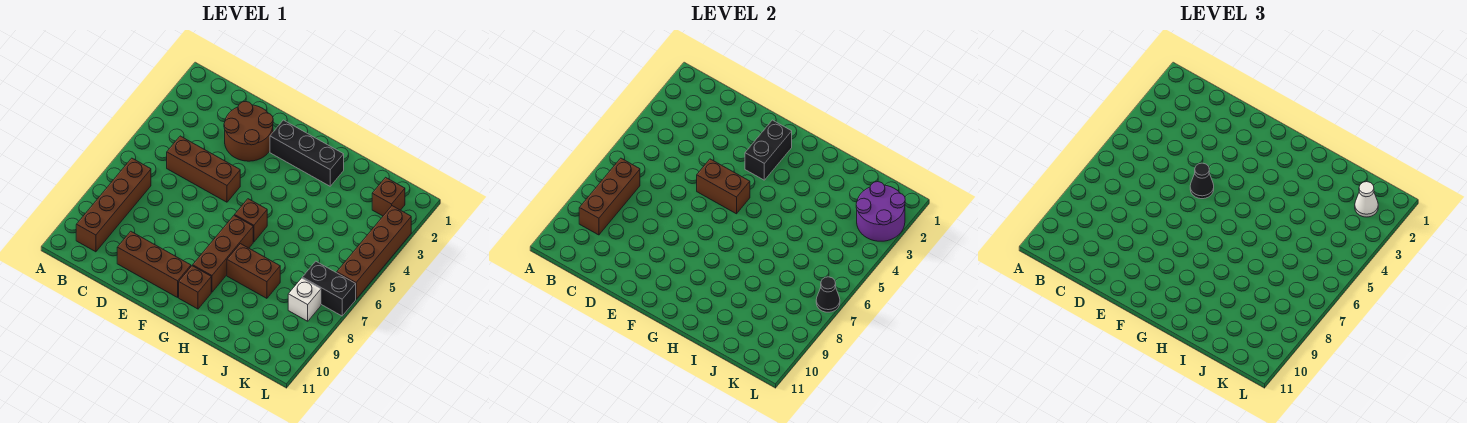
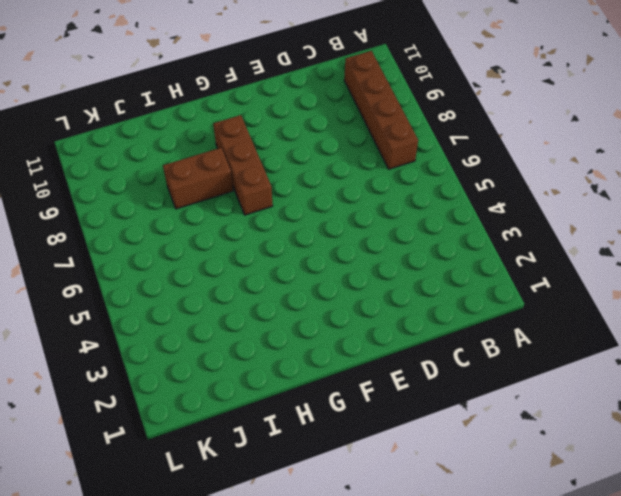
none -> brown 1x3 brick [167,136,240,202]
none -> brown 2x2 round brick [224,102,273,161]
none -> brown 1x3 brick [117,231,191,297]

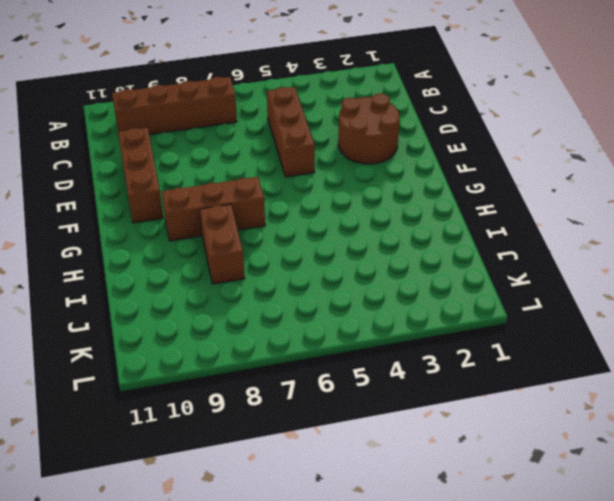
none -> black 1x3 brick [270,120,344,186]
none -> brown 1x1 brick [235,199,267,242]
none -> brown 1x1 brick [179,266,211,309]

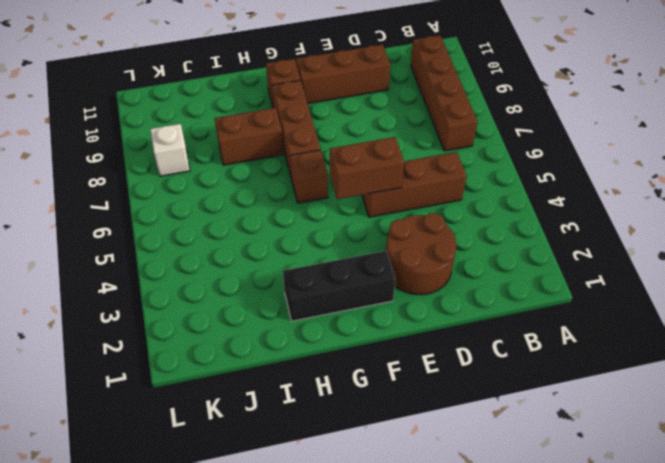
none -> brown 1x1 brick [372,177,405,216]
none -> black 1x2 brick [302,261,356,316]
none -> brown 1x4 brick [337,206,411,299]

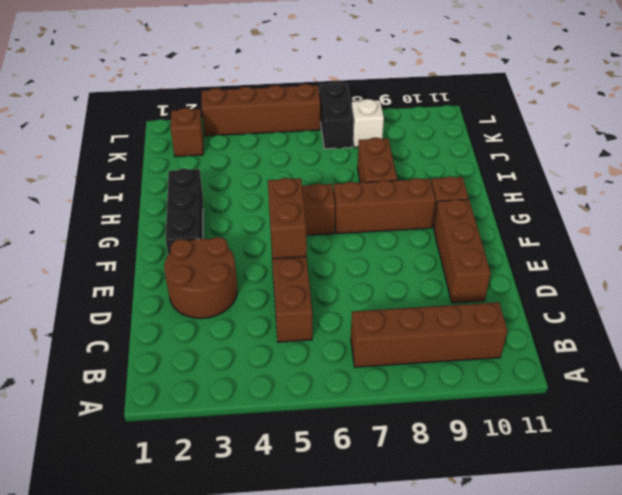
none -> brown 1x3 brick [579,158,640,235]
none -> black 1x2 brick [745,120,792,180]
none -> purple 2x2 round brick [856,182,905,241]

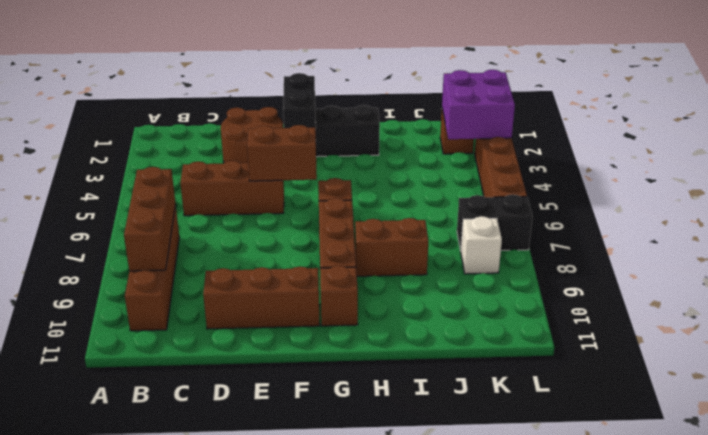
purple 2x2 brick [442,70,515,139] -> purple 2x2 round brick [856,182,905,241]
none -> black 1x1 cone [816,277,840,312]
none -> black 1x1 cone [1190,163,1214,199]
none -> white 1x1 cone [1355,182,1378,217]

